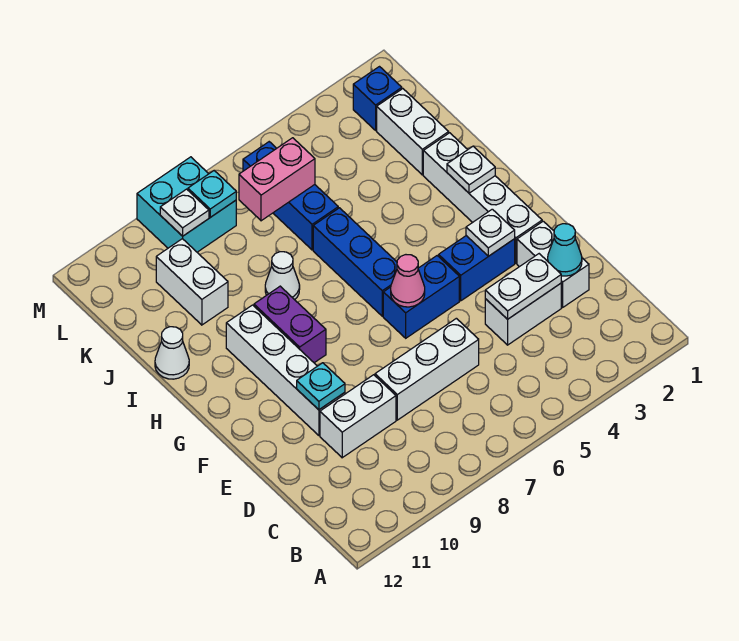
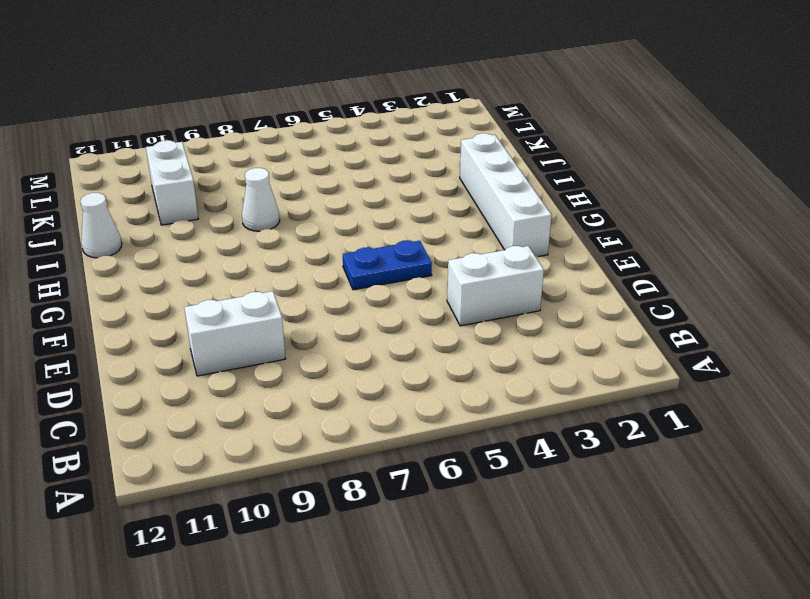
blue 1x2 plate [343,241,432,290] -> blue 1x2 brick [383,256,459,338]
none -> white 1x2 brick [517,221,589,307]
none -> white 1x3 brick [375,318,479,420]
none -> white 1x4 brick [226,305,345,435]

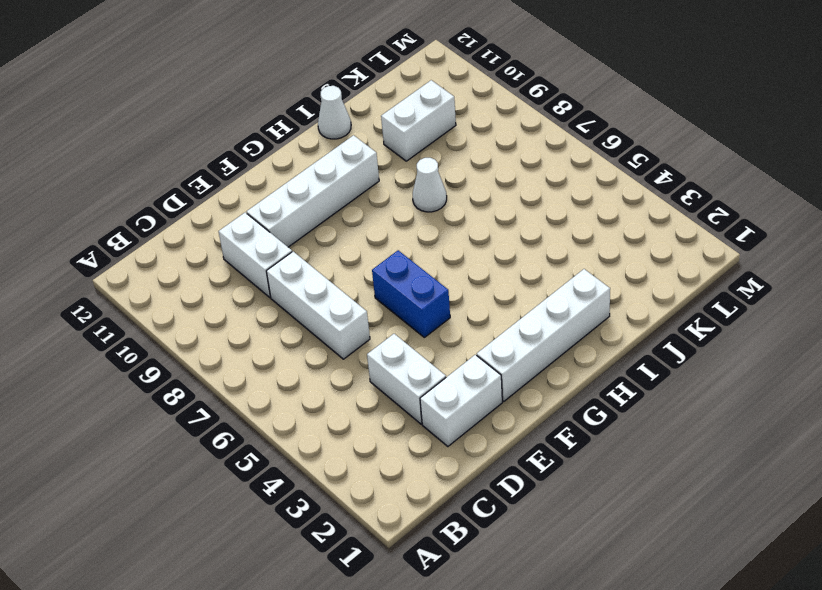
none -> blue 1x2 brick [439,236,515,301]
none -> blue 1x3 brick [313,208,397,316]
none -> purple 1x2 brick [254,286,326,363]

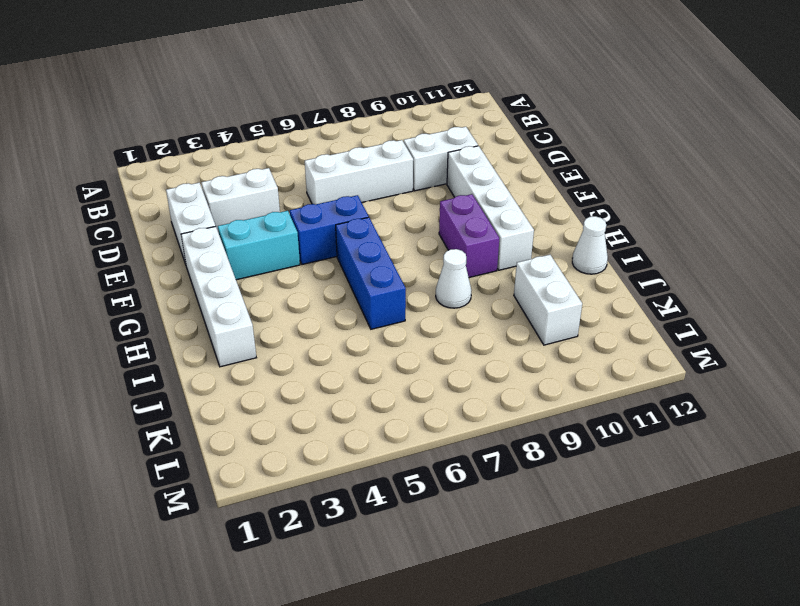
cyan 1x2 brick [218,211,300,280] -> blue 1x2 brick [439,236,515,301]
none -> white 1x2 brick [377,89,449,175]
none -> blue 1x3 brick [243,142,338,250]
none -> blue 1x1 brick [353,67,402,130]

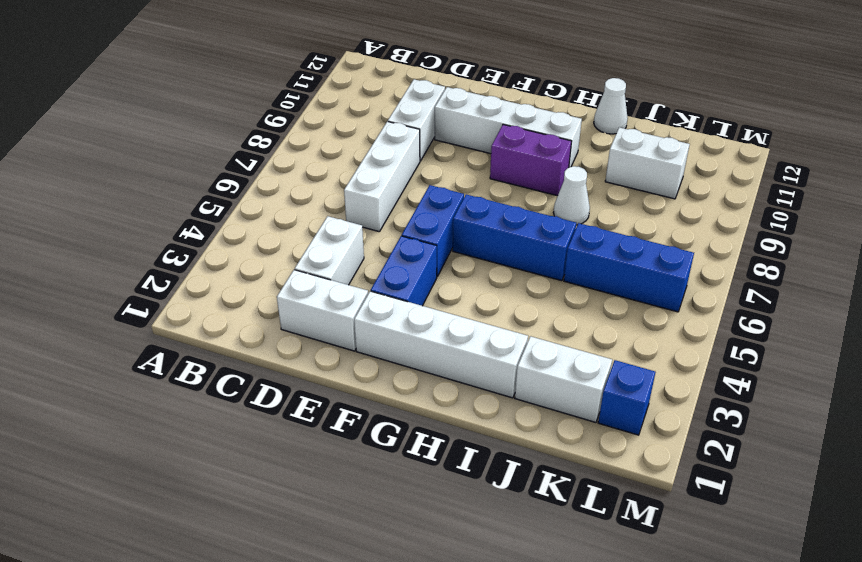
none -> cyan 2x2 brick [137,157,236,252]
none -> cyan 1x1 cone [548,224,582,276]
none -> white 1x2 plate [485,254,561,319]

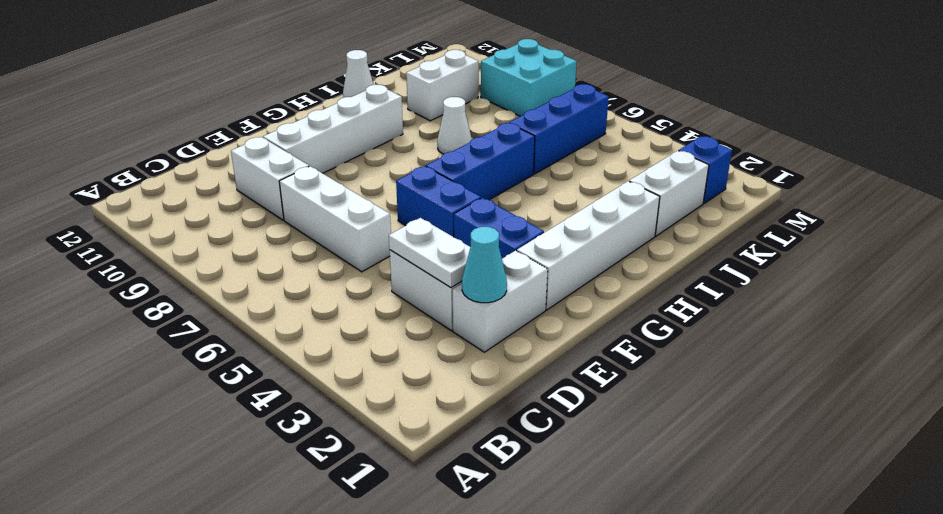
none -> purple 1x2 brick [254,286,326,363]
none -> cyan 1x1 plate [297,363,345,410]
none -> white 1x1 plate [466,209,515,256]

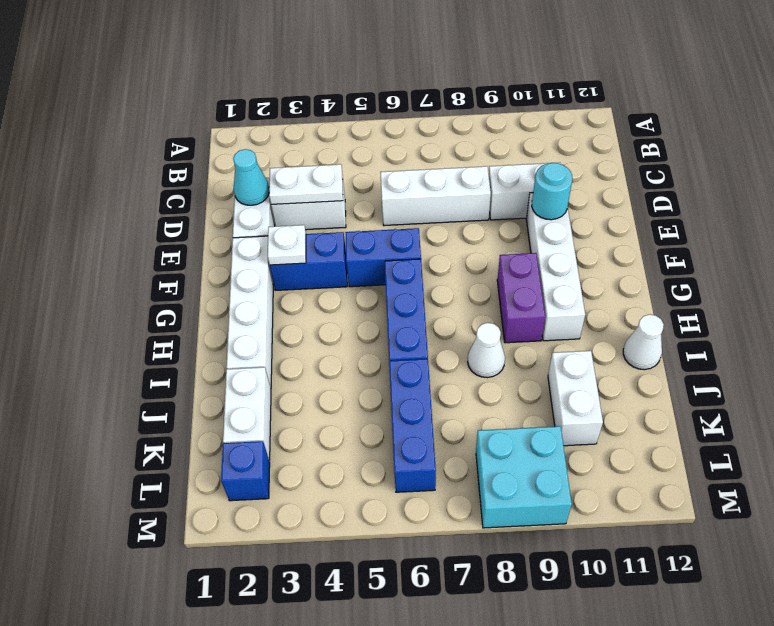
cyan 1x1 round brick [532,163,572,220] -> cyan 1x1 plate [297,363,345,410]
none -> pink 1x1 cone [391,255,425,307]
none -> white 1x1 plate [447,146,495,193]
none -> pink 1x2 brick [239,138,315,221]

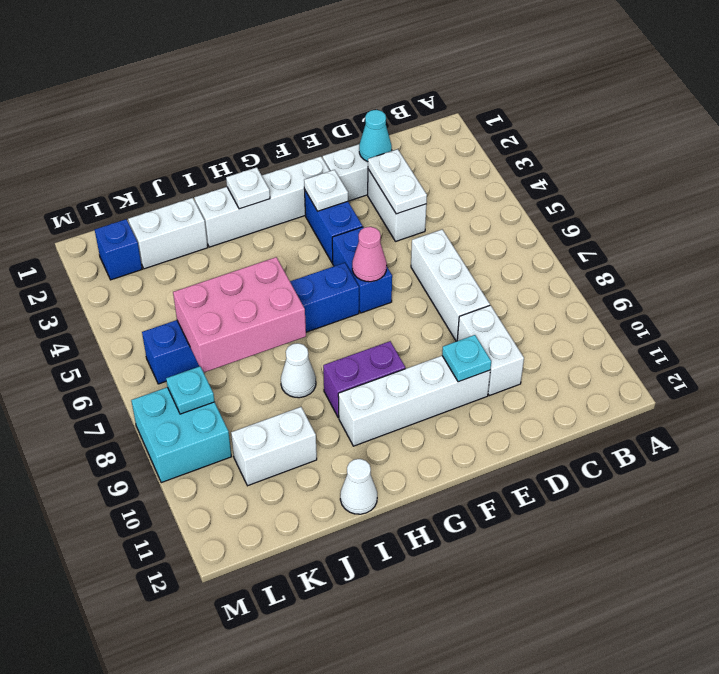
pink 2x3 brick [173,257,306,372] -> pink 1x2 brick [239,138,315,221]
none -> white 1x1 plate [160,189,209,236]

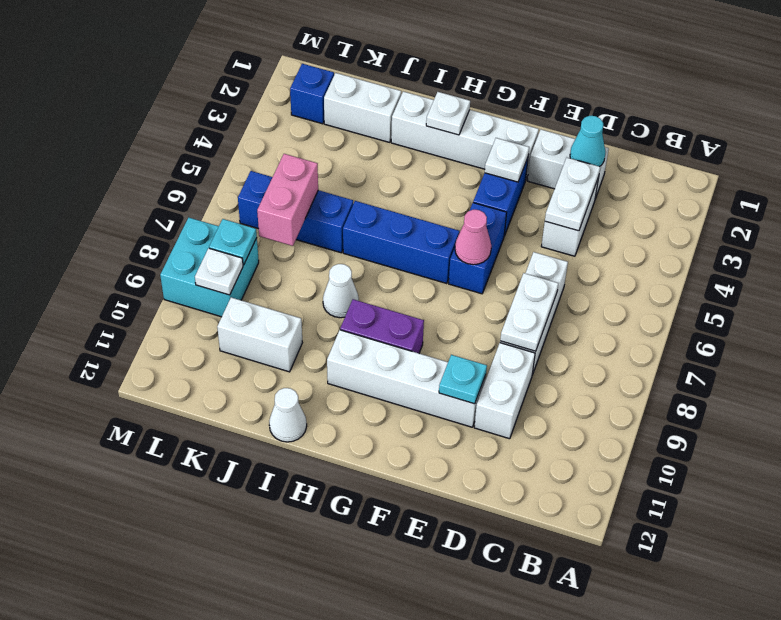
white 1x2 plate [500,273,558,351] -> none

